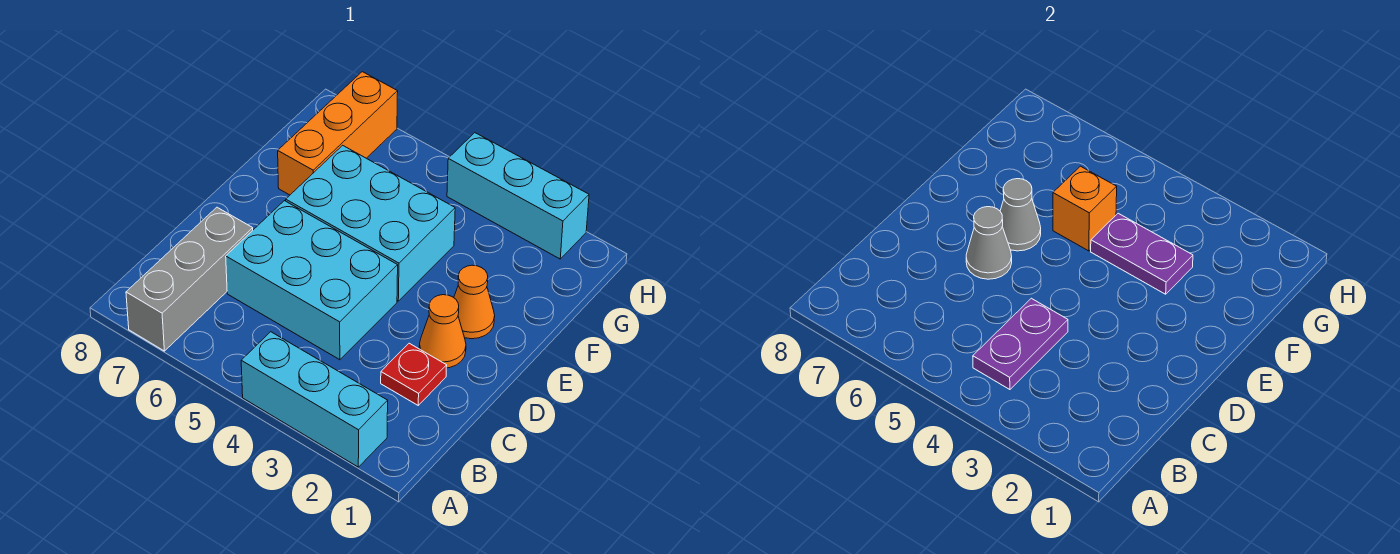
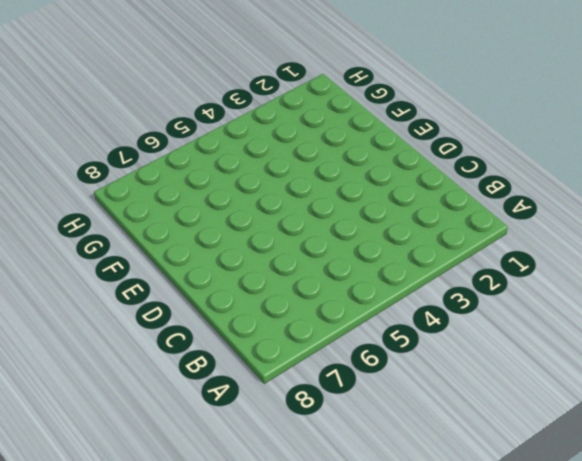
none -> cyan 1x3 brick [241,332,388,467]
none -> grey 1x3 brick [126,207,253,351]
none -> red 1x1 plate [381,343,447,405]

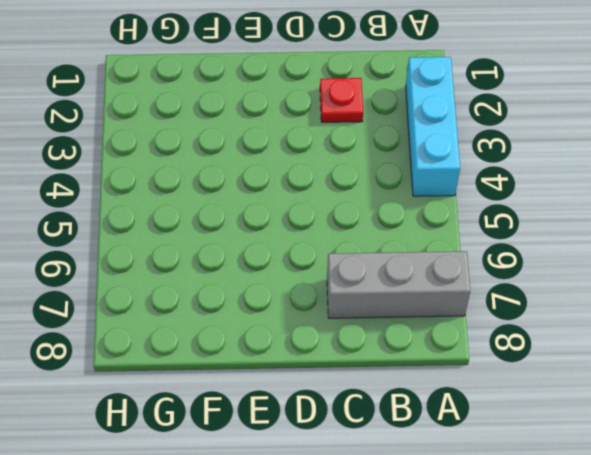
none -> cyan 2x3 brick [226,201,398,360]
none -> orange 1x1 cone [419,295,466,368]
none -> orange 1x1 cone [454,265,495,339]

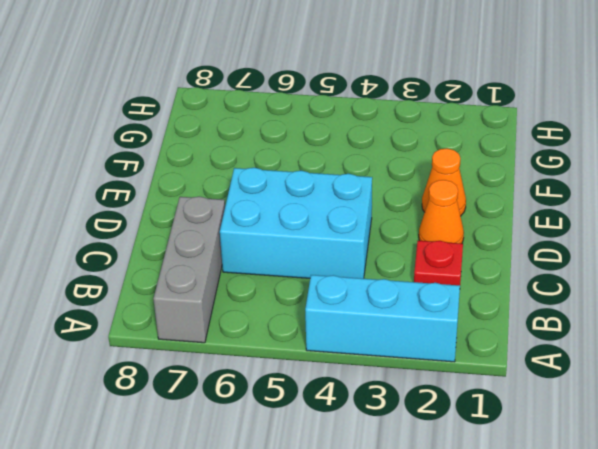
none -> cyan 2x3 brick [286,145,455,301]
none -> orange 1x3 brick [278,72,398,195]
none -> cyan 1x3 brick [447,133,589,259]

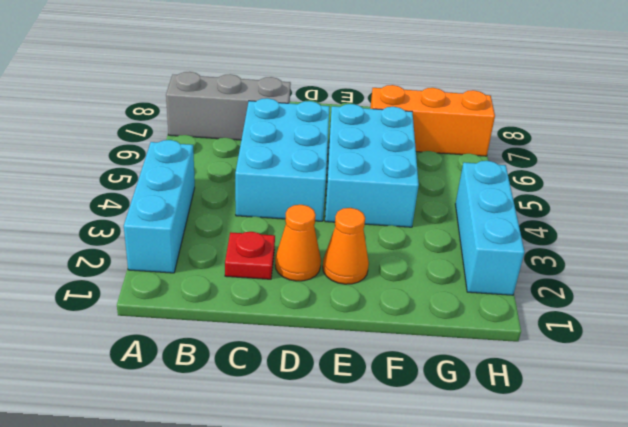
none -> purple 1x2 plate [973,298,1068,390]
none -> grey 1x1 cone [966,207,1012,279]
none -> grey 1x1 cone [1000,179,1041,251]

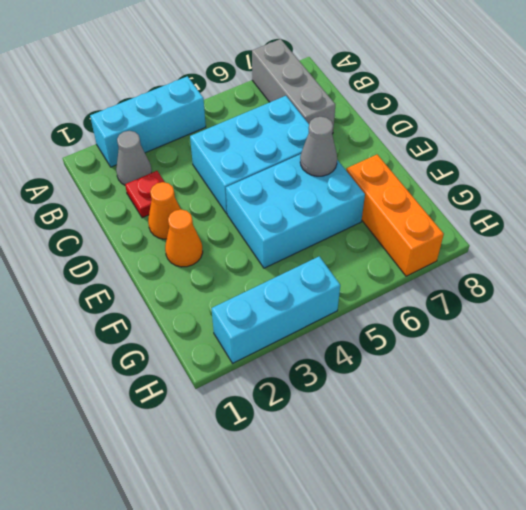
grey 1x1 cone [116,131,152,185] -> grey 1x1 cone moved to [966,207,1012,279]
none -> purple 1x2 plate [973,298,1068,390]
none -> purple 1x2 plate [1091,213,1193,294]
none -> orange 1x1 brick [1053,166,1117,251]

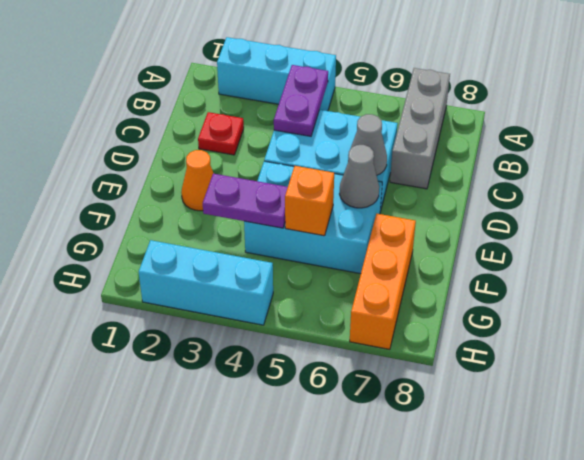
none -> orange 1x1 cone [419,295,466,368]

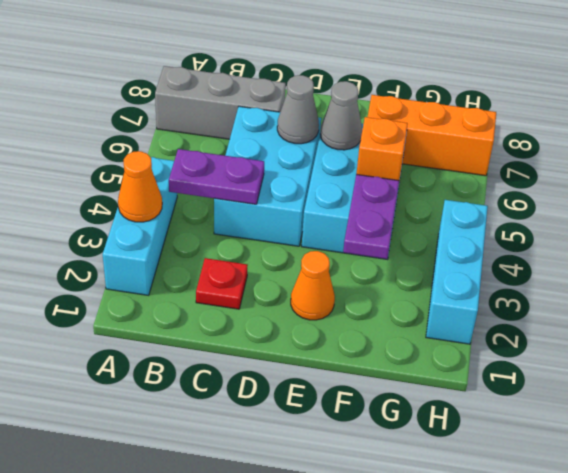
orange 1x1 cone [118,151,162,222] -> orange 1x1 cone moved to [419,295,466,368]

